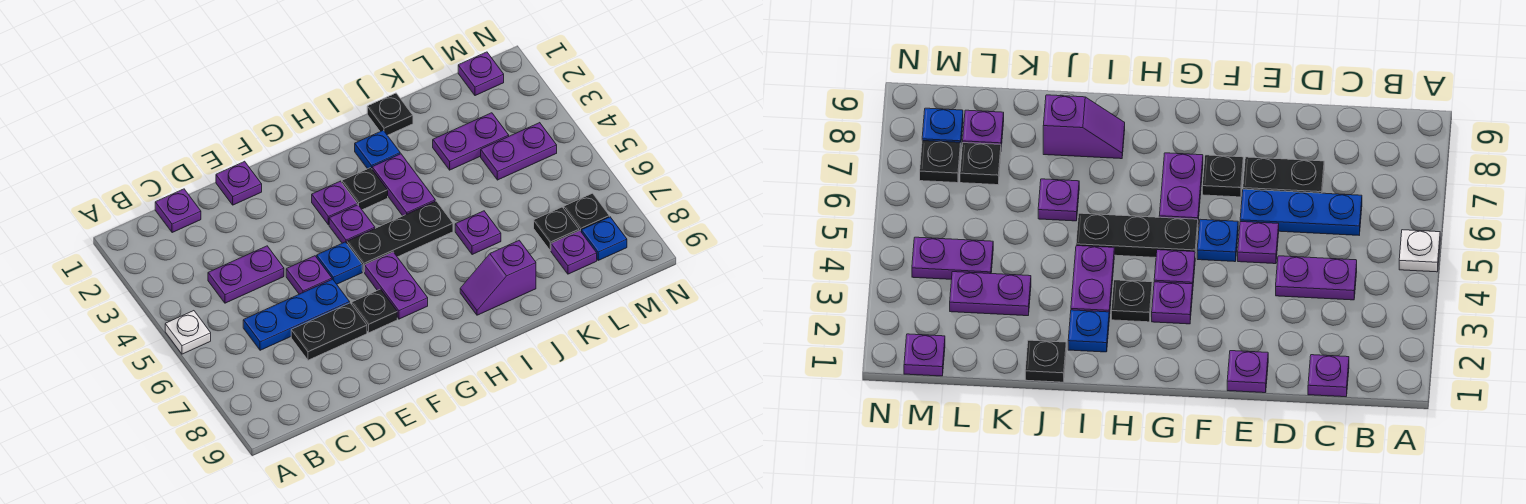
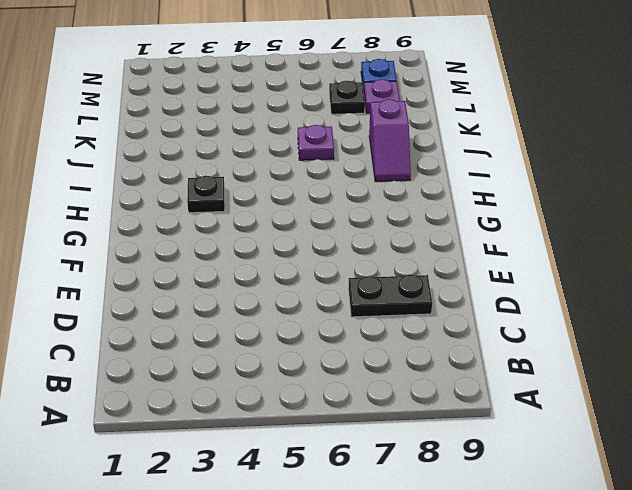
black 1x2 plate [348,275,432,317] -> black 1x2 plate turned to [291,303,367,360]
none -> white 1x1 plate [165,311,211,354]
none -> purple 1x1 plate [155,189,201,233]
none -> purple 1x2 plate [208,246,284,303]

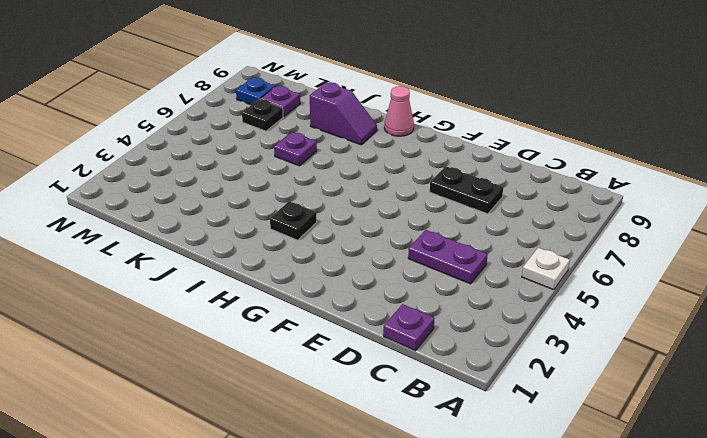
pink 1x1 cone [384,86,414,136] -> none
none -> blue 1x3 plate [243,279,350,350]
none -> purple 1x1 plate [216,161,262,205]
none -> purple 1x1 plate [286,256,332,294]

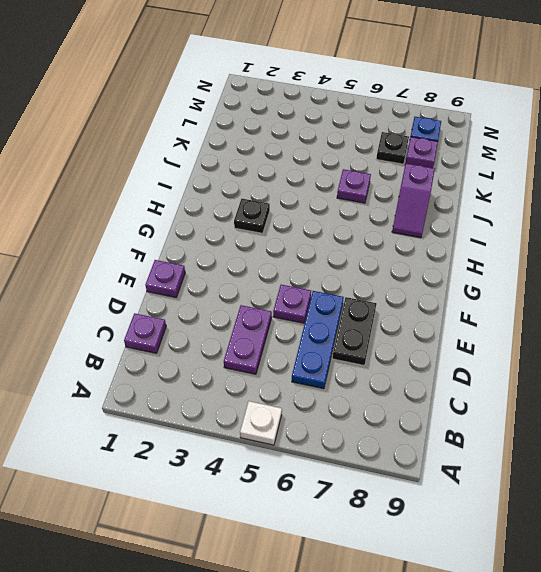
none -> blue 1x1 plate [317,242,362,284]
none -> black 1x1 plate [352,289,397,333]
none -> purple 1x1 plate [312,181,357,225]

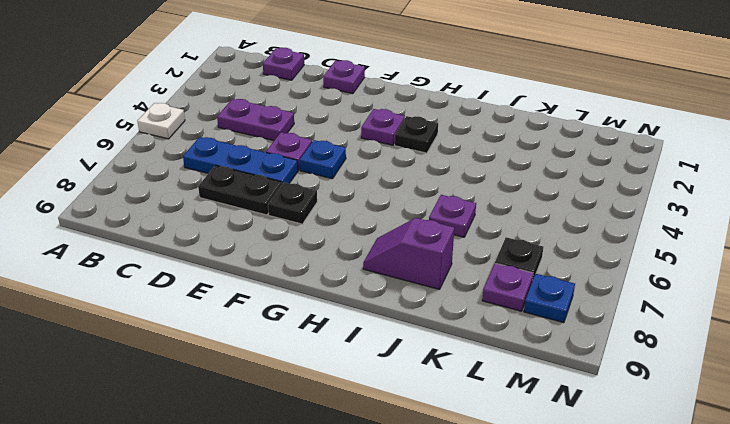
none -> purple 1x1 plate [329,205,375,243]
none -> black 1x3 plate [347,201,453,272]
none -> purple 1x2 plate [365,252,428,319]

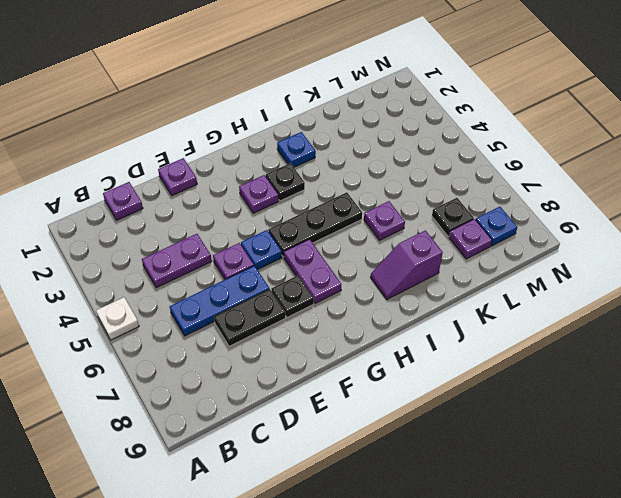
none -> purple 1x1 plate [329,205,375,243]
none -> purple 1x2 plate [372,154,435,216]
none -> black 1x1 plate [367,93,413,135]

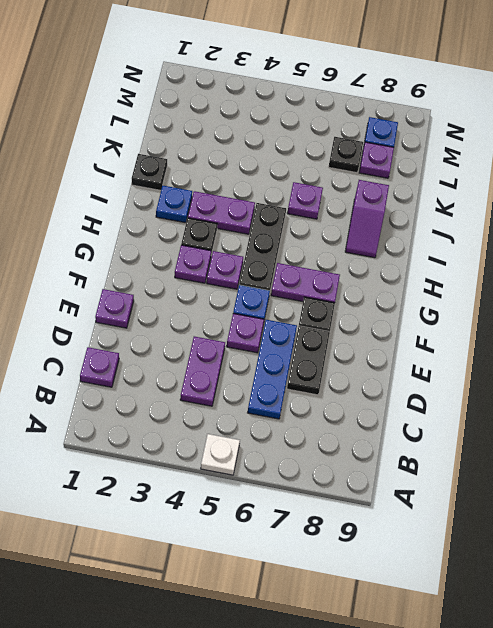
none -> purple 1x2 plate [433,113,509,170]
none -> purple 1x2 plate [481,123,557,180]
none -> purple 1x1 plate [458,52,504,96]

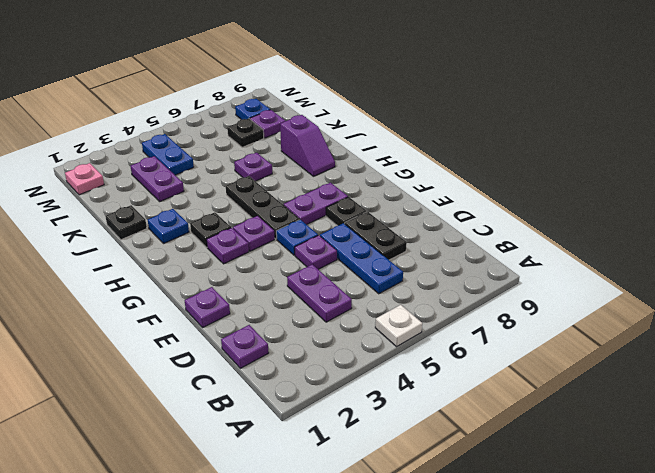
blue 1x2 plate [142,134,194,175] -> purple 1x2 plate [481,123,557,180]
pink 1x1 plate [65,163,104,195] -> purple 1x1 plate [458,52,504,96]
none -> purple 1x2 plate [372,154,435,216]
none -> black 1x1 plate [564,193,609,231]

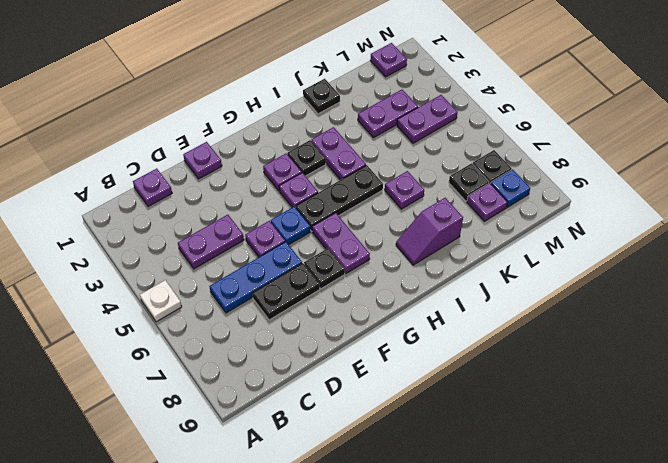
none -> blue 1x1 plate [355,130,400,169]

